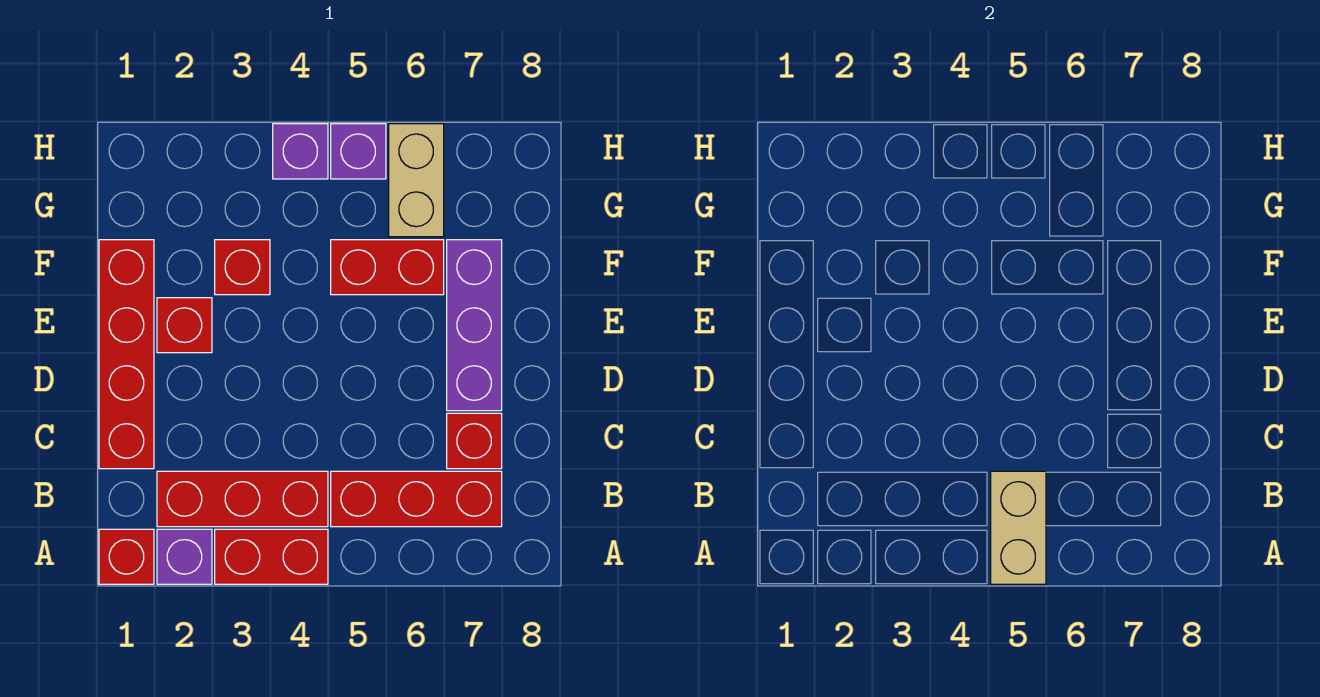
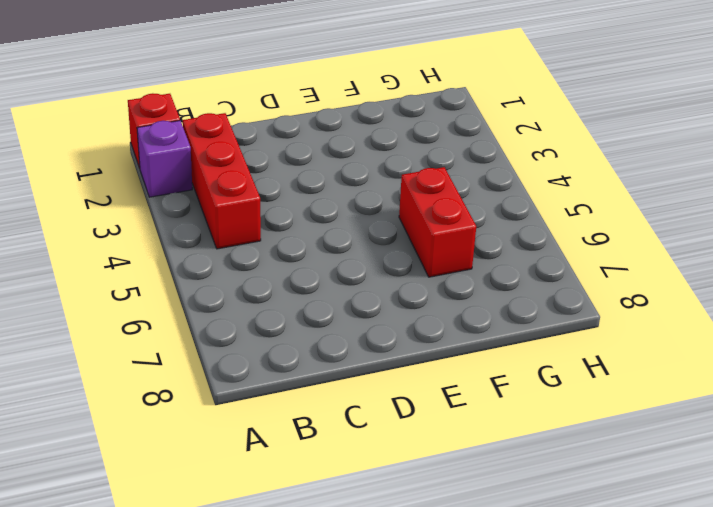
none -> red 1x2 brick [215,529,328,584]
none -> red 1x3 brick [331,471,502,527]
none -> red 1x4 brick [99,240,154,469]

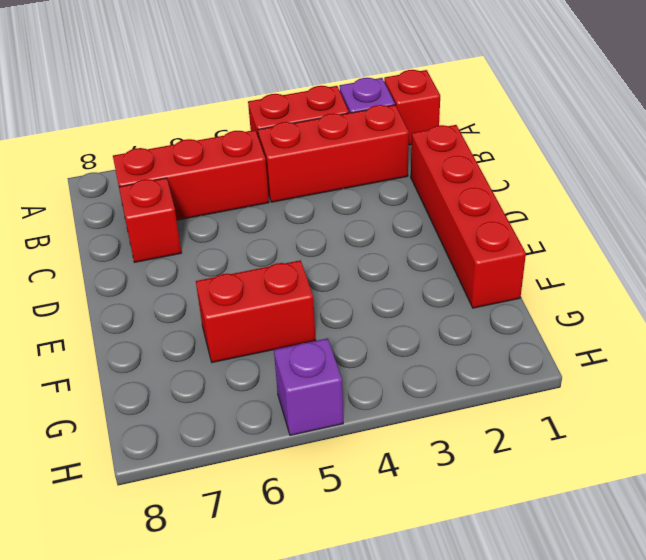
none -> purple 1x3 brick [447,240,502,411]
none -> red 1x1 brick [157,298,212,353]
none -> red 1x1 brick [215,240,270,295]

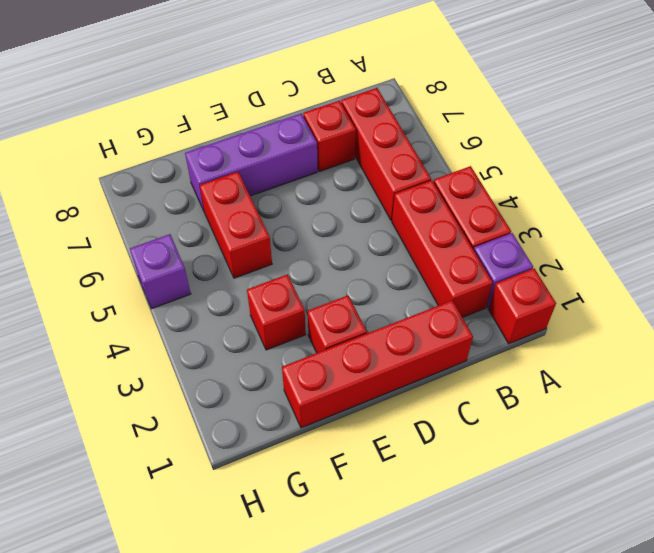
none -> tan 1x2 brick [389,124,444,237]
none -> purple 1x1 brick [273,124,328,179]
none -> tan 1x2 brick [991,471,1046,584]

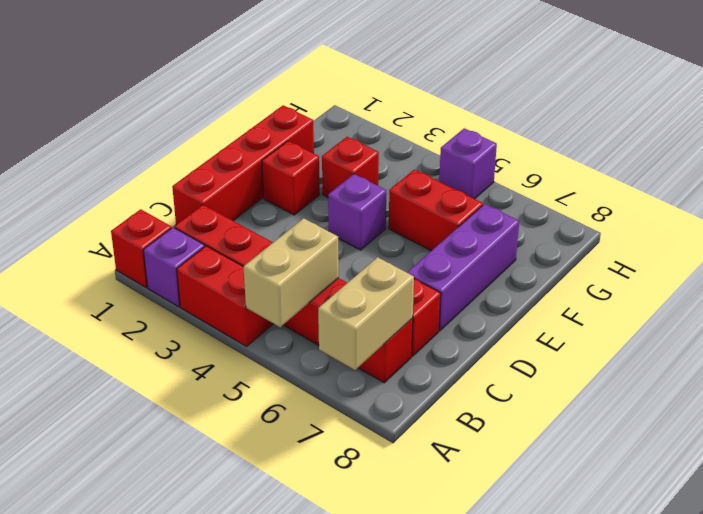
tan 1x2 brick [318,257,414,370] -> tan 1x2 brick moved to [389,124,444,237]
purple 1x1 brick [328,174,386,250] -> purple 1x1 brick moved to [273,124,328,179]

